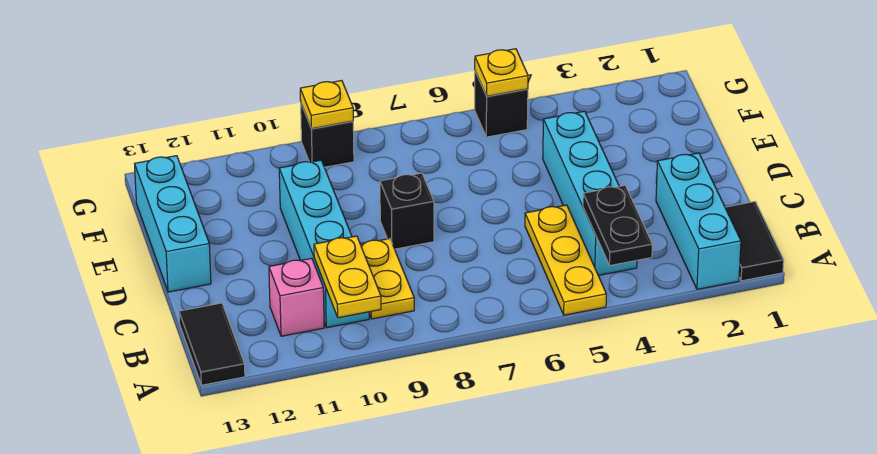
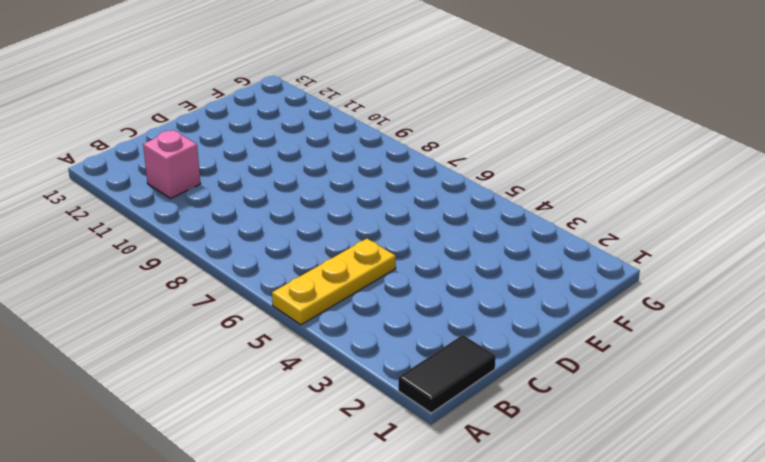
none -> cyan 1x3 brick [656,153,741,289]
none -> black 1x2 tile [179,303,245,385]
none -> cyan 1x4 brick [543,111,637,275]

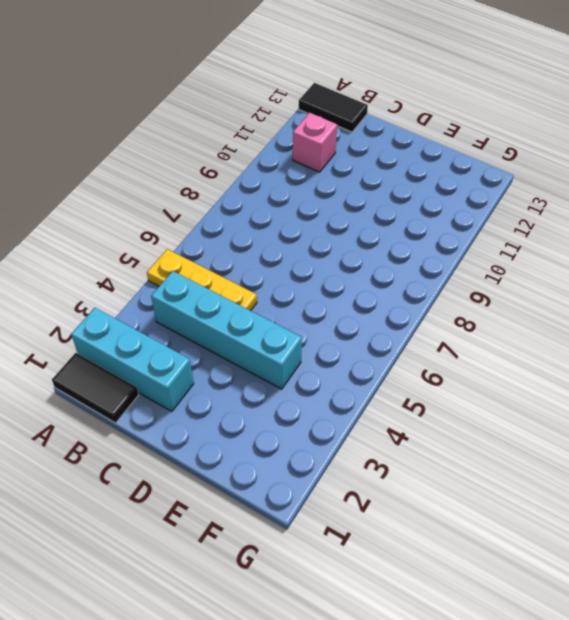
none -> yellow 1x2 plate [360,239,414,319]
none -> cyan 1x4 brick [279,160,369,328]
none -> black 1x1 brick [380,173,434,249]

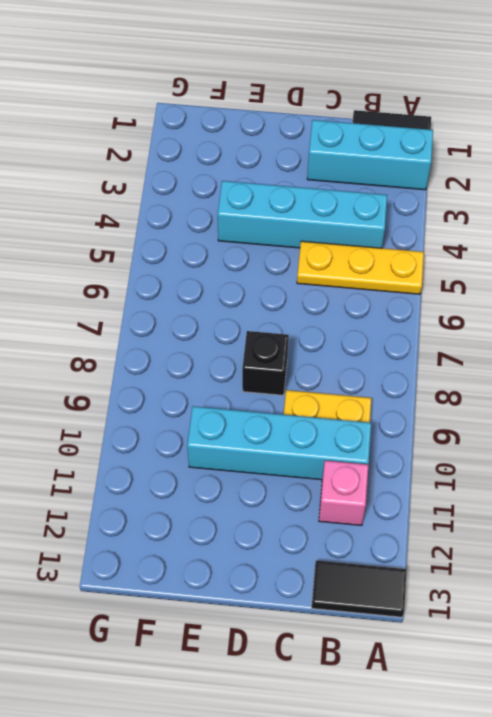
none -> cyan 1x3 brick [135,156,211,292]
none -> black 1x1 brick [475,71,528,137]
none -> black 1x1 brick [301,104,354,167]

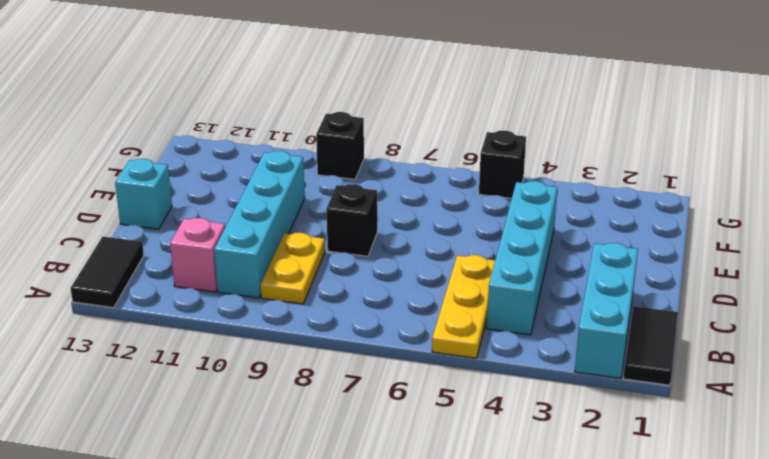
cyan 1x1 brick [115,159,172,229] -> cyan 1x3 brick [135,156,211,292]
none -> black 1x2 plate [583,185,652,265]
none -> yellow 1x2 plate [314,236,381,318]
none -> yellow 1x1 plate [475,49,528,96]

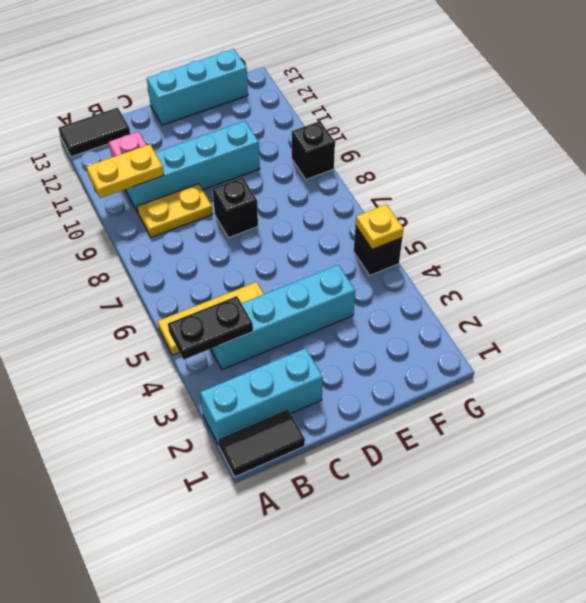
none -> yellow 1x1 plate [300,81,353,129]

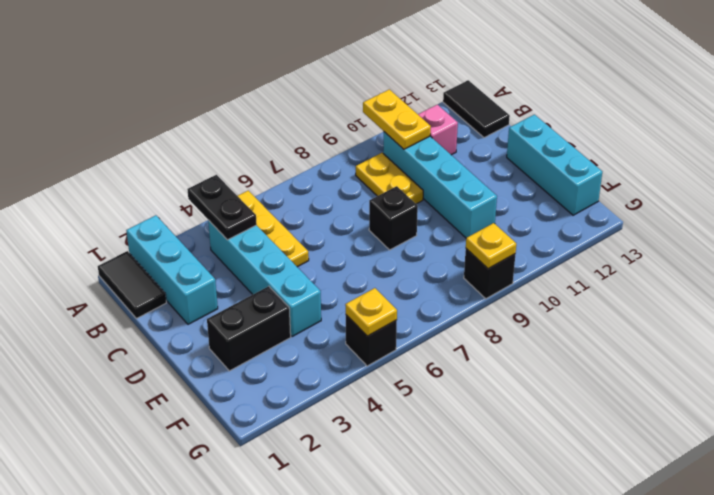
black 1x2 brick [207,286,291,371] -> none

